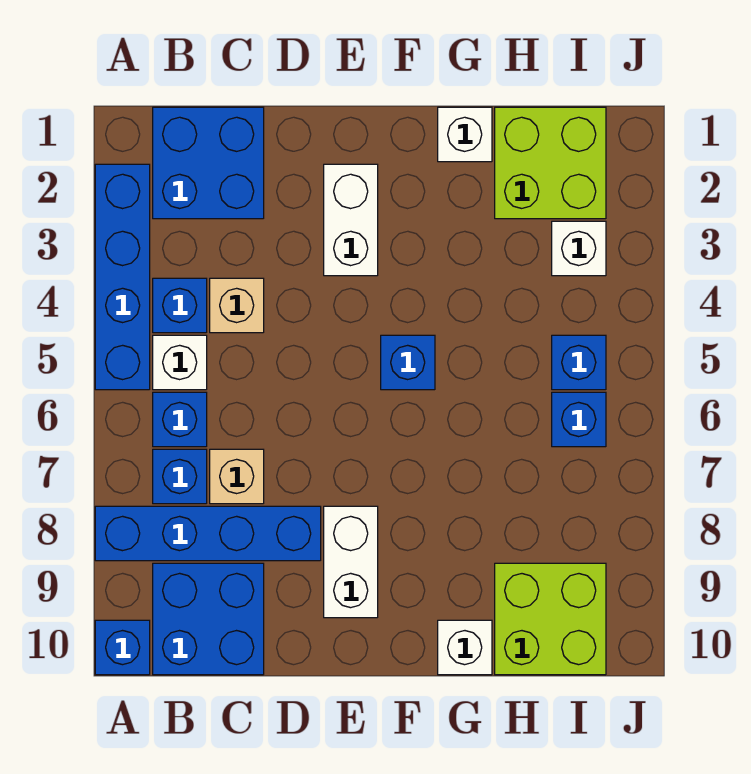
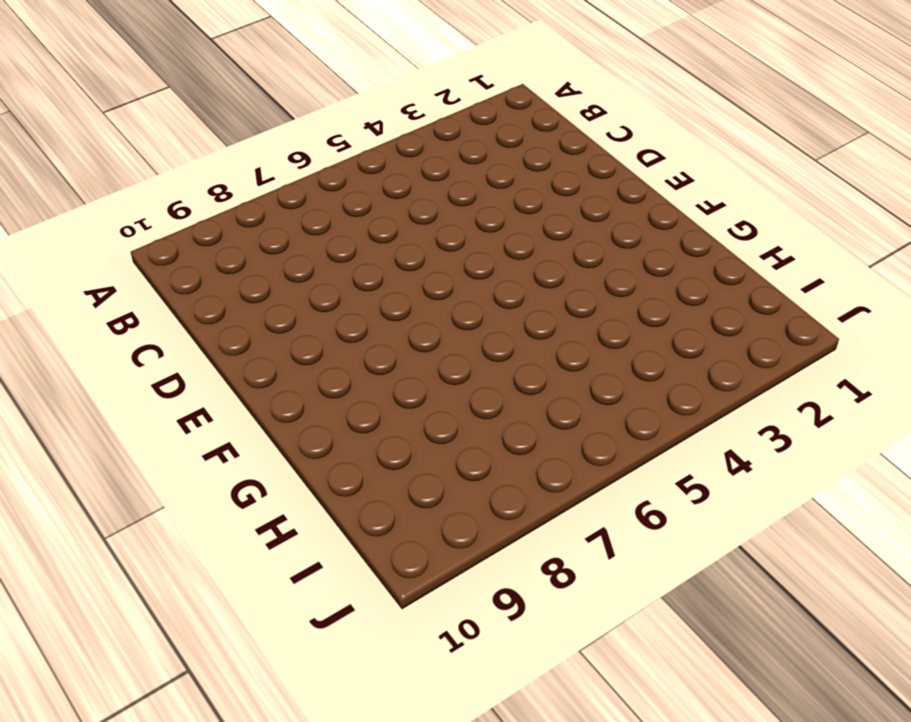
none -> blue 1x4 brick [95,164,150,390]
none -> blue 1x4 brick [95,506,321,561]
none -> blue 1x1 brick [95,620,150,675]

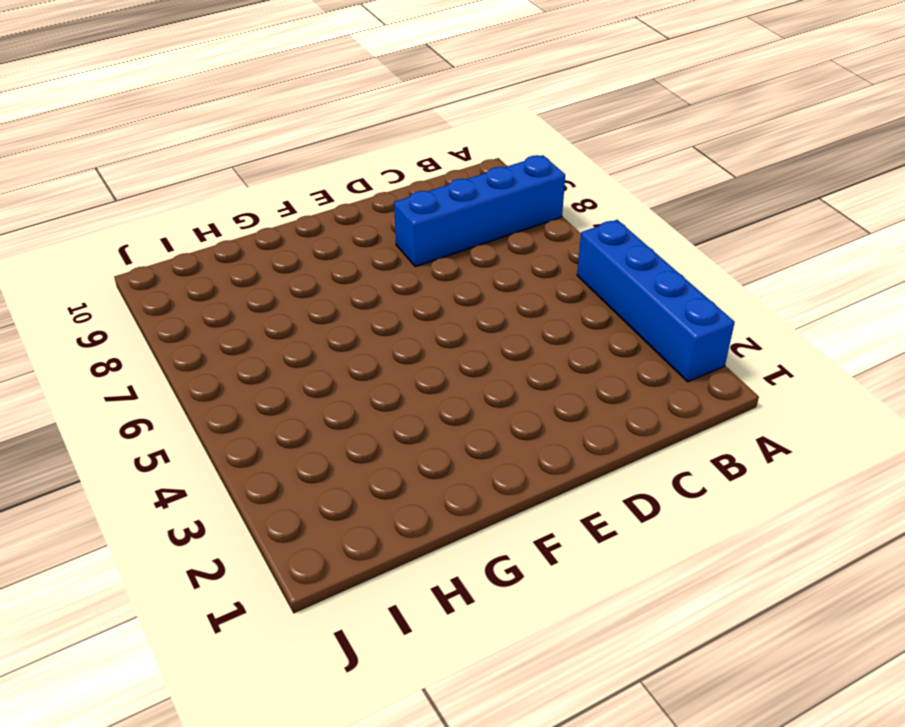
none -> blue 1x1 brick [95,620,150,675]
none -> blue 2x2 brick [153,107,264,219]
none -> blue 1x1 brick [153,278,207,333]

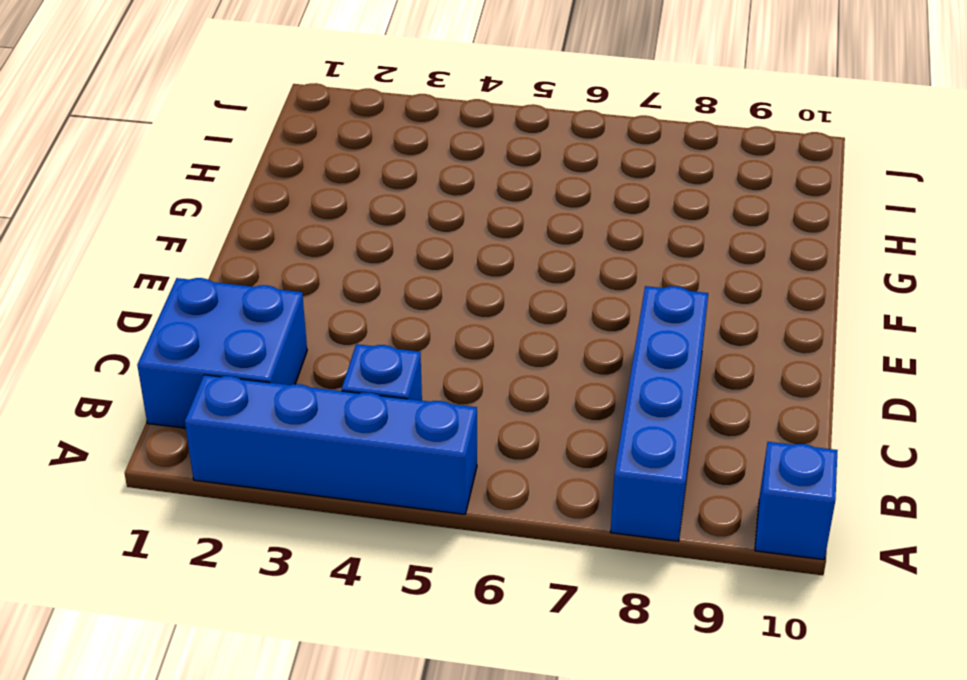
none -> white 1x1 brick [153,335,207,390]
none -> blue 1x1 brick [153,392,207,447]
none -> blue 1x1 brick [153,449,207,504]

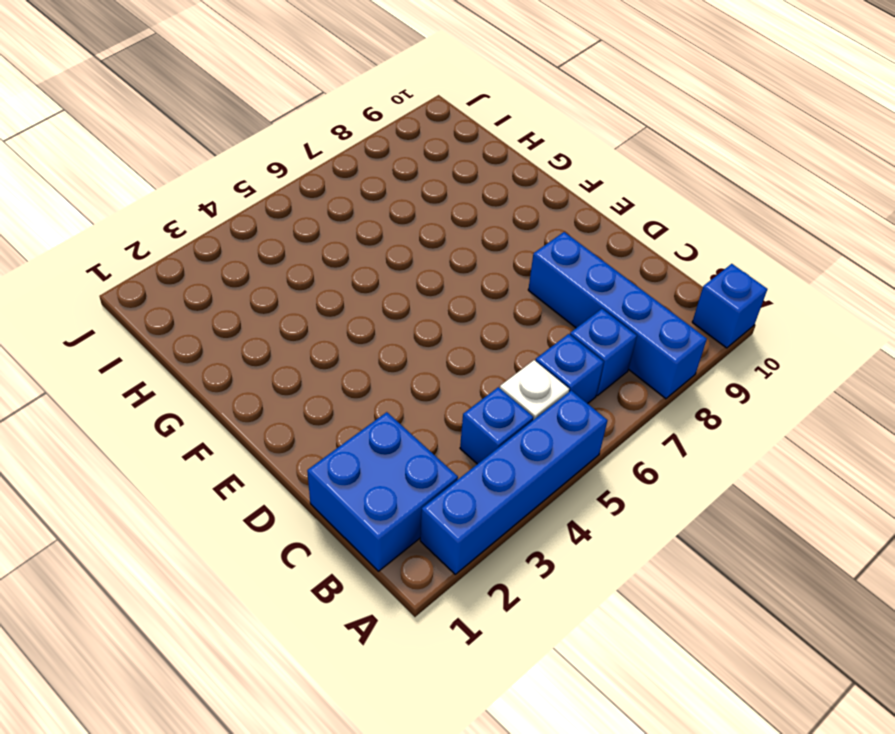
none -> blue 2x2 brick [153,563,264,675]
none -> tan 1x1 brick [210,278,264,333]
none -> tan 1x1 brick [210,449,264,504]

